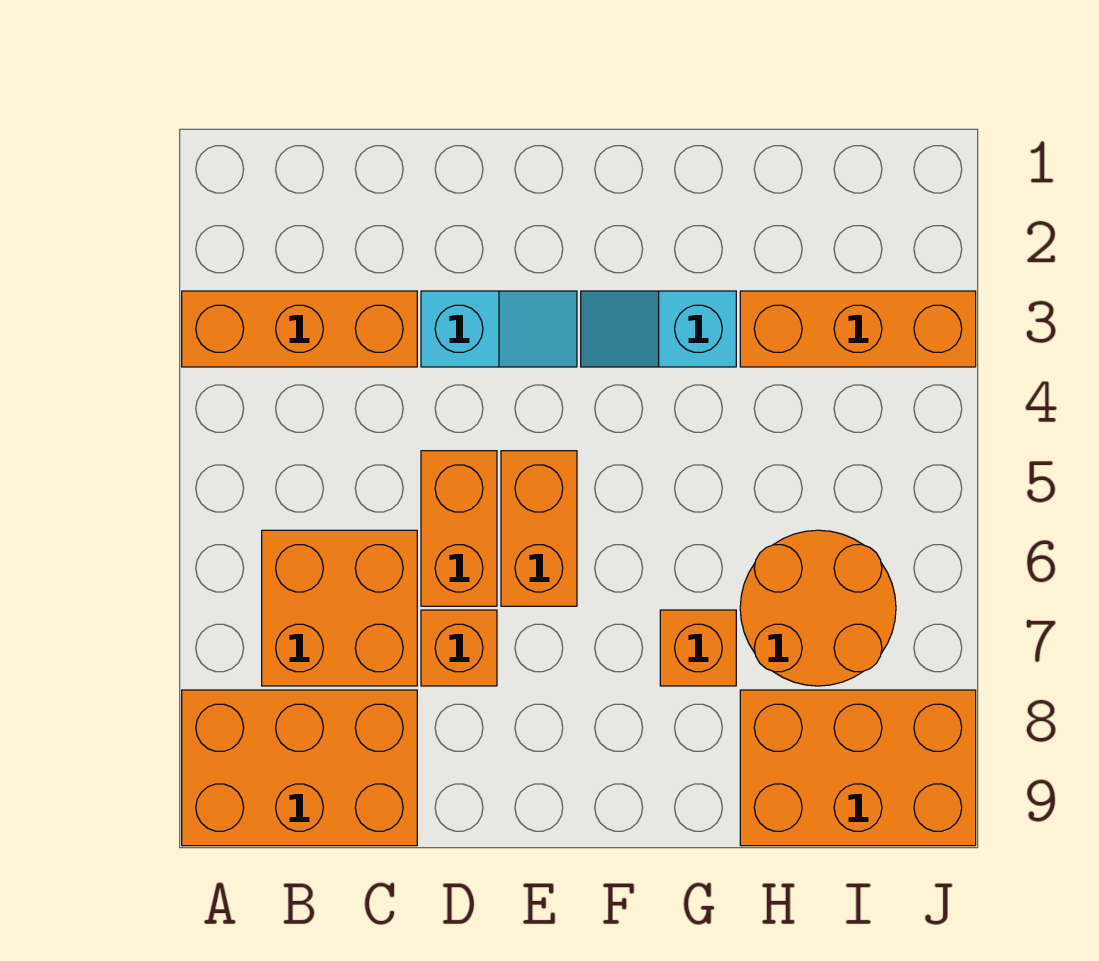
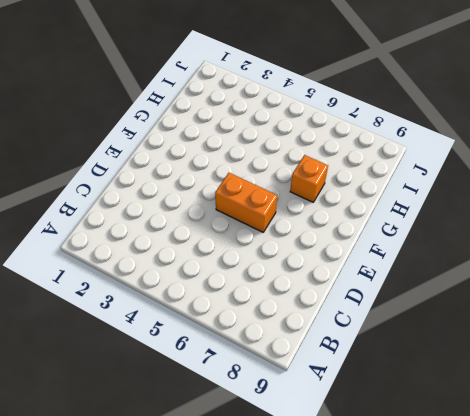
none -> orange 1x3 brick [182,291,417,367]
none -> orange 2x3 brick [182,690,417,846]
none -> orange 2x2 brick [262,530,417,686]

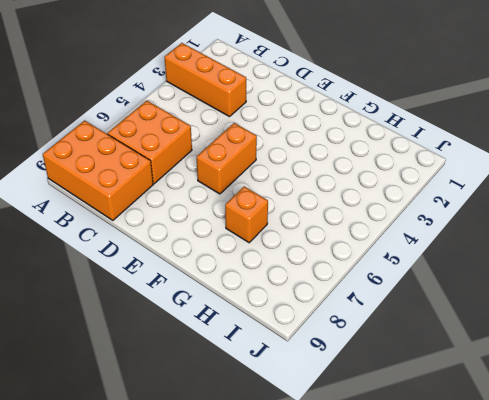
none -> cyan 1x2 slope [421,291,577,367]
none -> orange 1x2 brick [421,451,497,606]
none -> orange 1x1 brick [421,610,497,686]

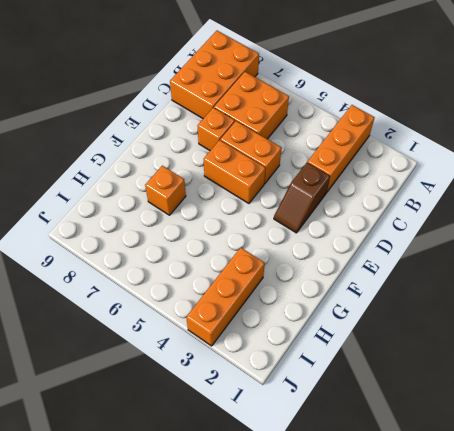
brown 1x2 slope [274,163,330,233] -> cyan 1x2 slope [421,291,577,367]
none -> cyan 1x2 slope [581,291,736,367]
none -> orange 2x2 round brick [740,530,896,686]
none -> orange 2x3 brick [740,690,976,846]

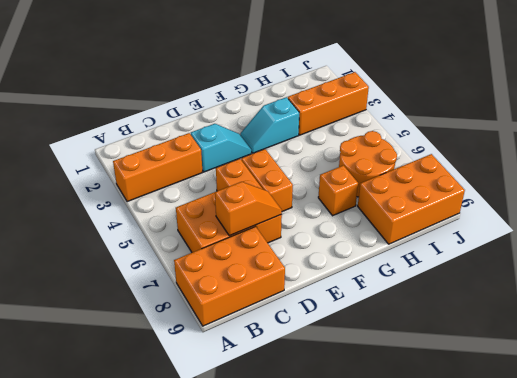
orange 1x2 slope [215,182,282,236] -> none

